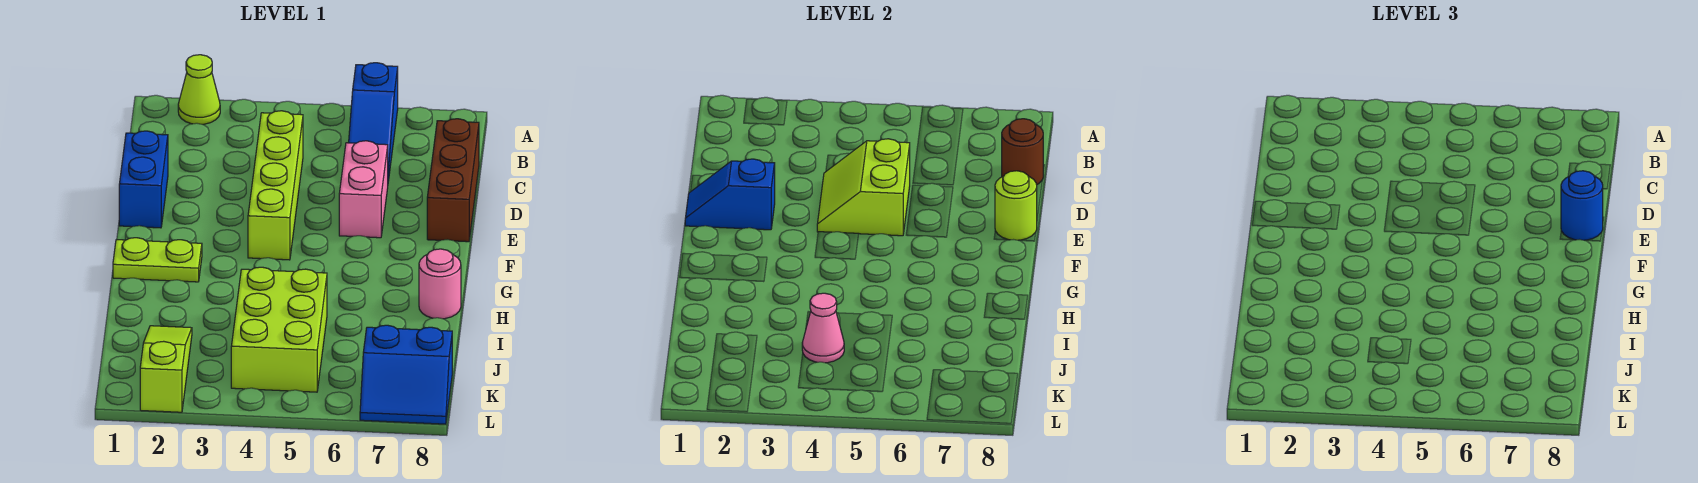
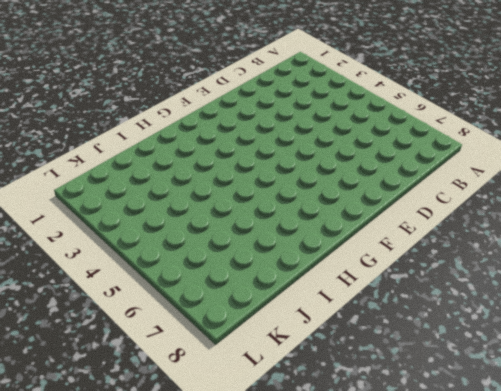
none -> lime 1x1 cone [178,55,220,124]
none -> blue 1x3 slope [349,63,398,181]
none -> lime 1x4 brick [248,111,303,260]

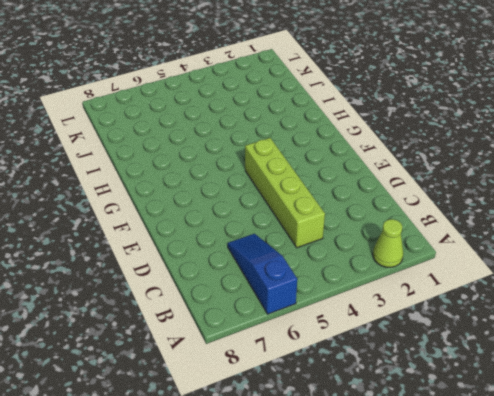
none -> brown 1x3 brick [427,119,479,242]
none -> blue 1x2 brick [119,131,168,228]
none -> pink 1x2 brick [339,141,388,238]

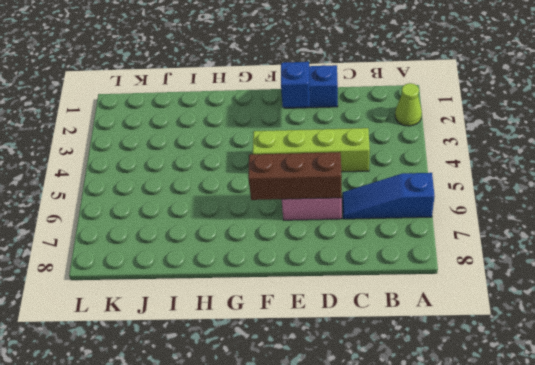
brown 1x3 brick [248,152,342,200] -> brown 1x3 brick moved to [427,119,479,242]
none -> lime 1x2 plate [113,238,202,282]
none -> pink 1x1 round brick [419,249,461,319]
none -> lime 2x3 brick [231,267,327,392]

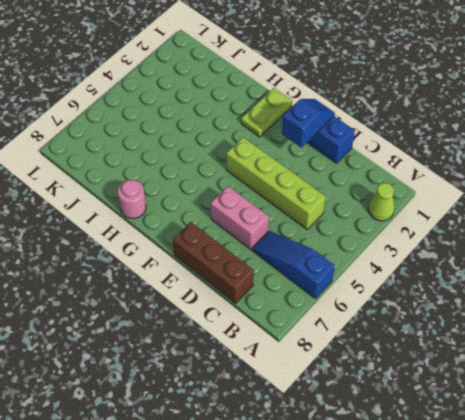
none -> lime 2x3 brick [231,267,327,392]
none -> lime 1x3 slope [140,326,192,412]
none -> blue 2x2 slope [360,325,452,424]

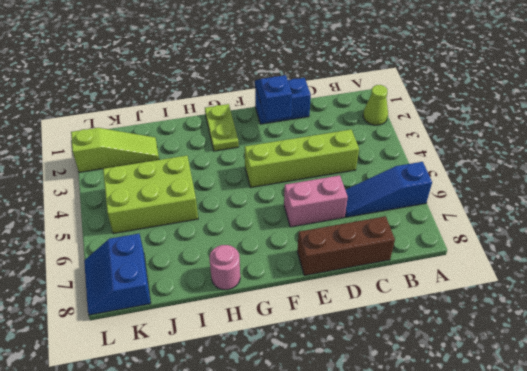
none -> brown 1x1 round brick [1002,119,1043,185]
none -> lime 2x2 slope [817,139,910,236]
none -> lime 1x1 round brick [995,171,1037,240]

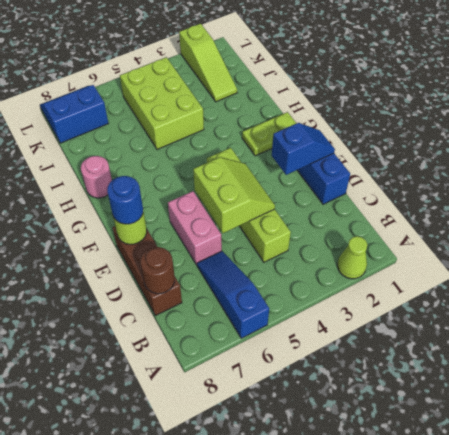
none -> pink 1x1 cone [802,293,844,363]

